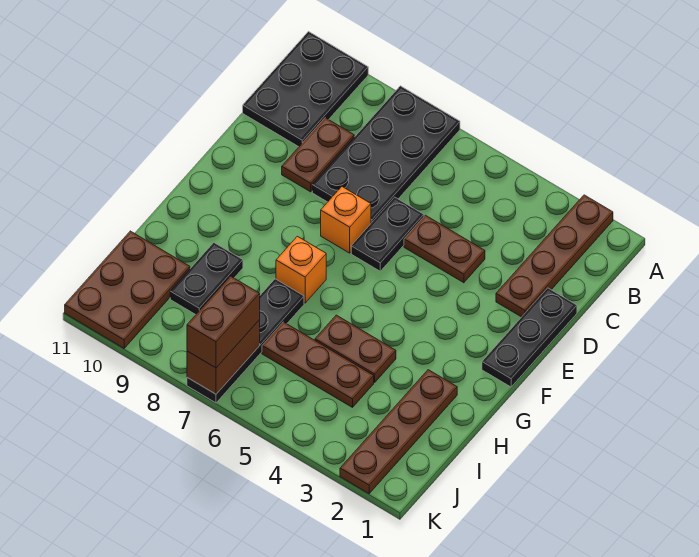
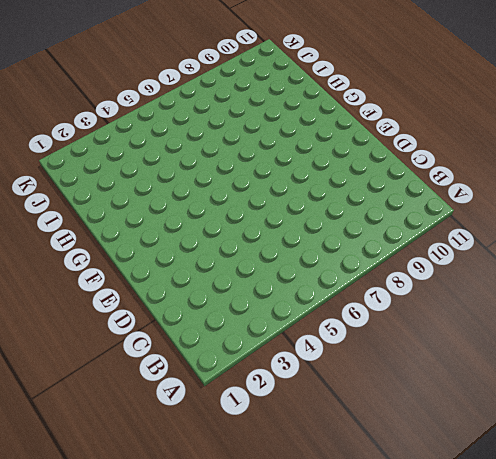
none -> brown 1x4 plate [496,195,613,317]
none -> black 2x4 plate [312,86,460,223]
none -> black 2x3 plate [243,32,368,147]

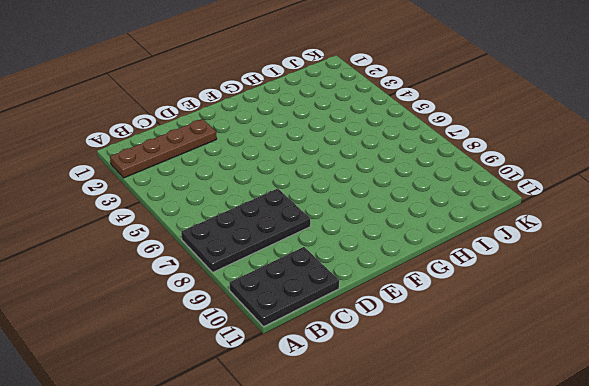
none -> brown 1x2 plate [282,118,354,192]
none -> black 1x3 plate [482,288,577,387]
none -> brown 1x2 plate [404,215,485,283]

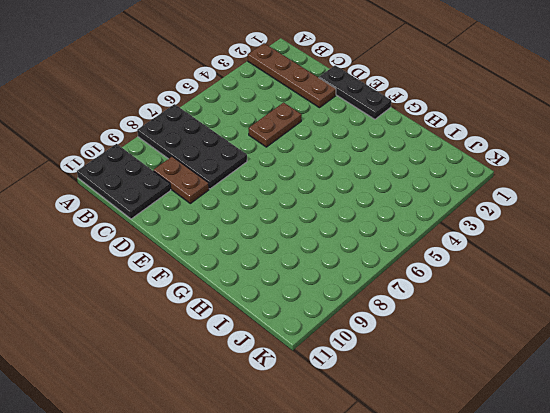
none -> black 1x2 plate [351,197,424,271]
none -> orange 1x1 brick [321,187,371,253]
none -> orange 1x1 brick [276,236,326,303]

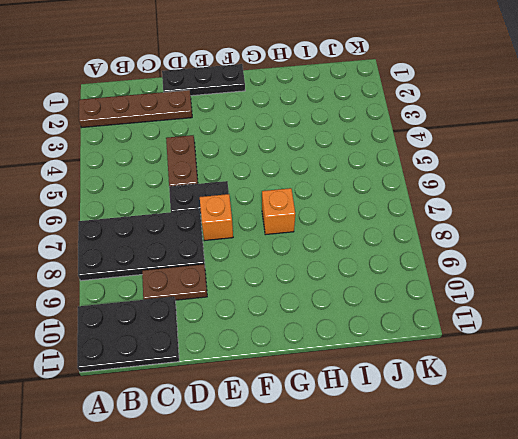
none -> brown 1x4 plate [340,370,457,494]
none -> brown 1x2 plate [315,315,396,382]
none -> black 1x4 plate [187,279,304,403]

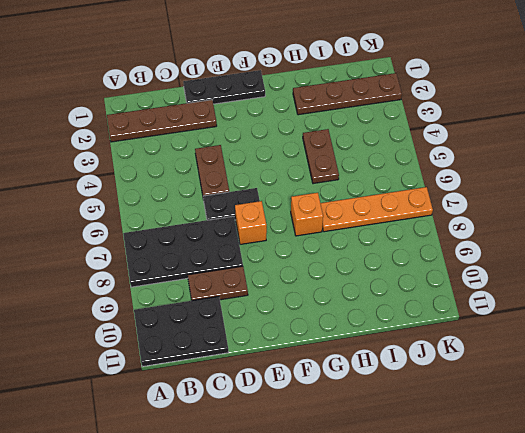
orange 1x4 plate [320,187,433,232] -> black 1x4 plate [187,279,304,403]
none -> black 1x2 plate [170,243,243,315]
none -> brown 1x3 plate [262,322,374,407]
none -> brown 2x3 plate [65,231,190,348]

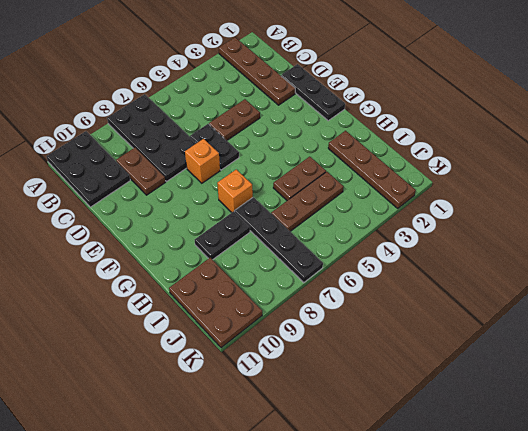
black 1x2 plate [195,211,250,260] -> black 1x2 plate turned to [170,243,243,315]
none -> brown 1x2 brick [187,320,260,394]
none -> brown 1x2 brick [187,276,260,368]

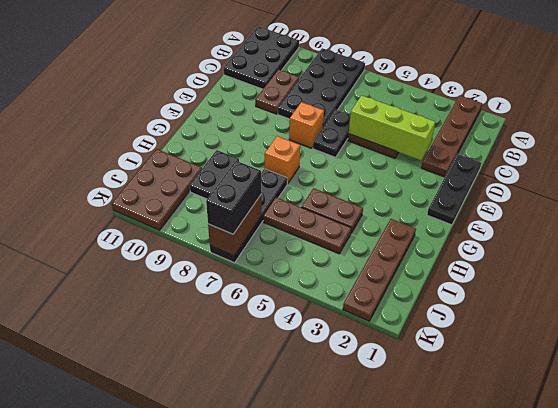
lime 1x3 brick [349,95,435,160] -> none
black 1x2 brick [206,161,261,234] -> brown 1x2 brick [187,276,260,368]

